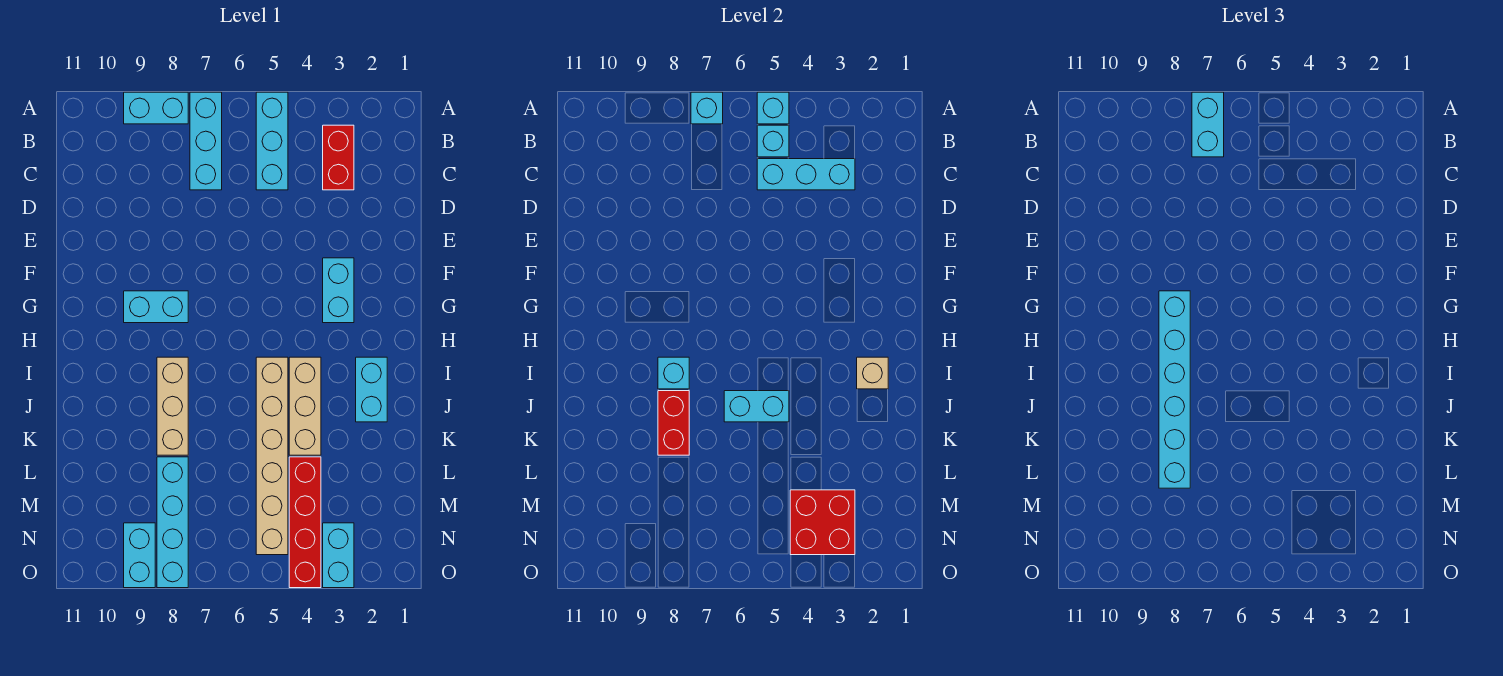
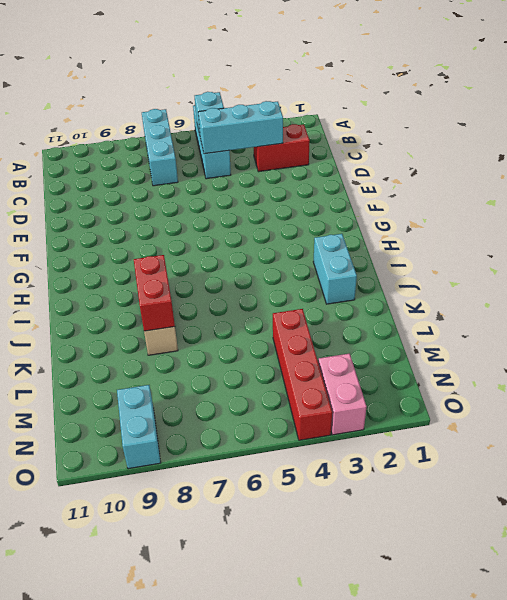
red 1x2 brick [254,124,310,172] -> red 1x2 brick turned to [323,125,354,190]
pink 1x2 brick [318,354,367,435] -> cyan 1x2 brick [323,523,354,588]
none -> cyan 1x2 brick [124,92,188,124]
none -> cyan 1x2 brick [323,258,354,323]
none -> cyan 1x2 brick [124,291,188,323]

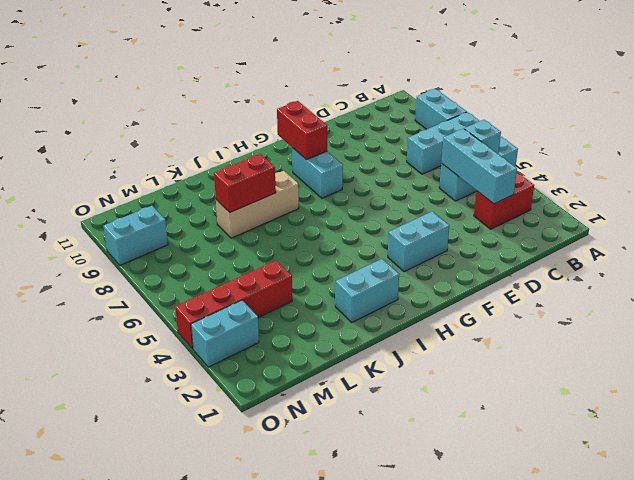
red 1x2 brick [277,101,327,160] -> none
none -> tan 1x3 brick [289,357,321,455]
none -> tan 1x6 brick [256,357,288,555]
none -> cyan 1x4 brick [157,457,188,588]

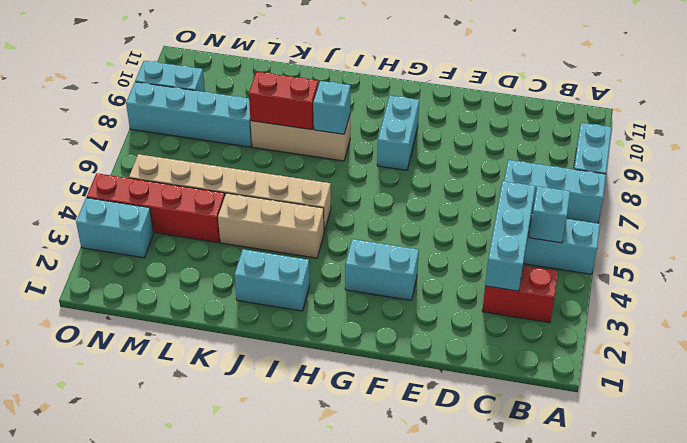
none -> cyan 1x1 brick [757,92,789,124]
none -> cyan 1x1 brick [691,92,723,124]
none -> tan 1x1 brick [857,357,888,389]

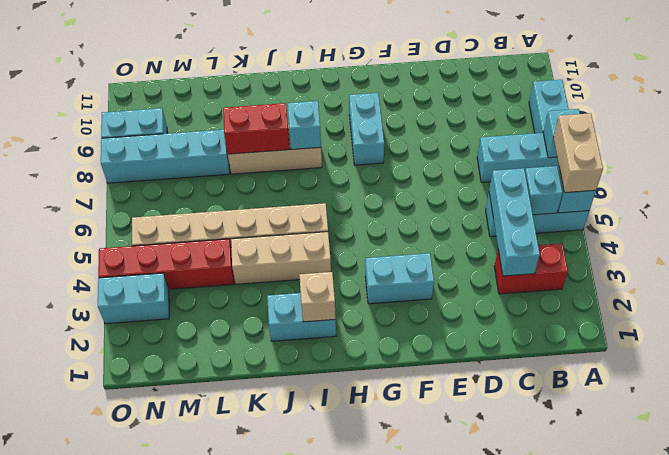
tan 1x2 brick [554,113,603,193] -> none
none -> cyan 1x2 brick [724,391,789,422]
none -> red 2x2 brick [790,490,855,555]
none -> cyan 1x2 brick [1192,92,1224,157]

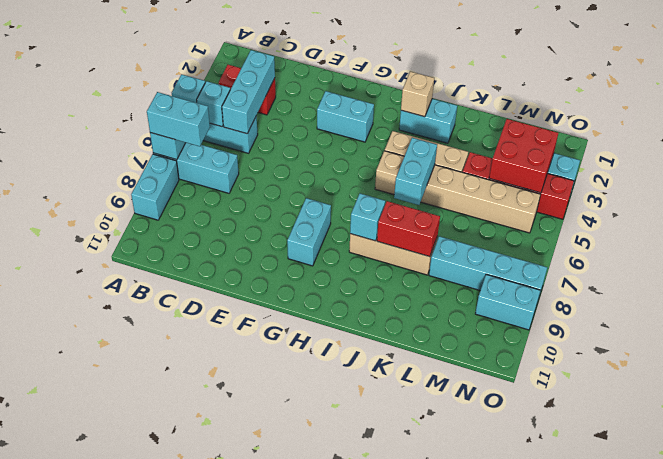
none -> cyan 1x6 brick [1159,291,1190,488]

